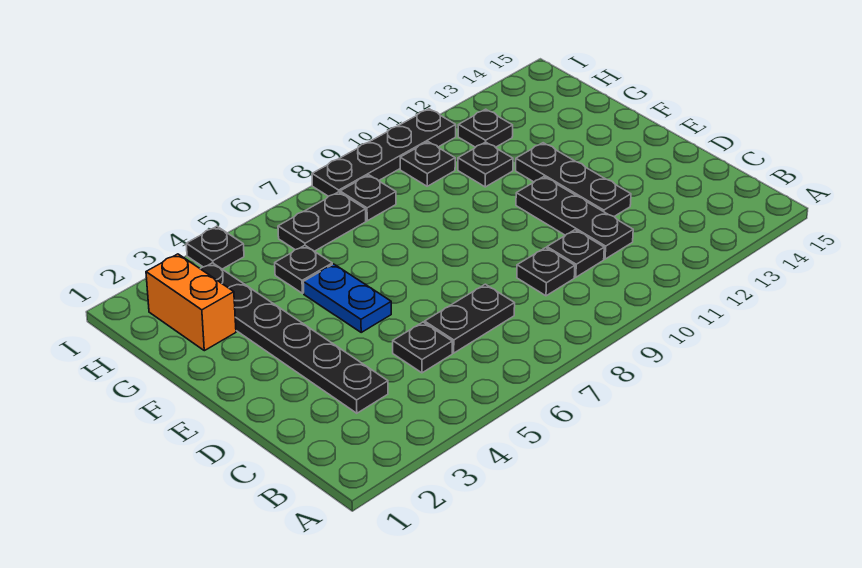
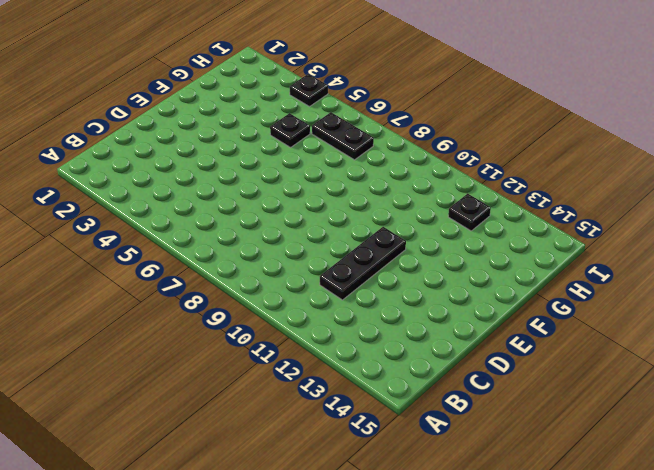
none -> black 1x6 plate [201,263,388,413]
none -> black 1x1 plate [393,322,452,373]
none -> black 1x2 plate [425,284,515,353]

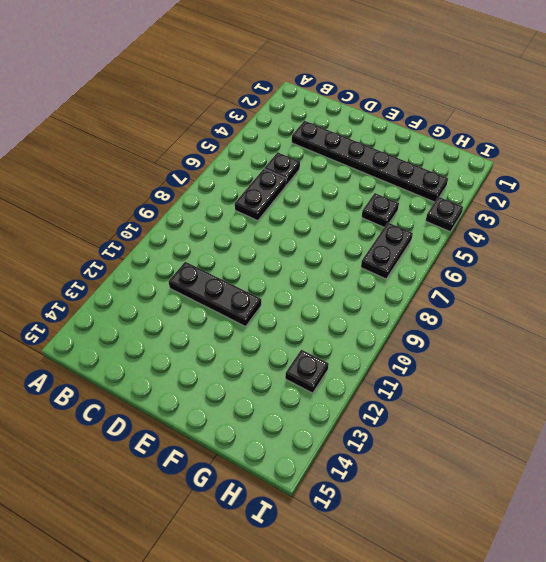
none -> black 1x1 plate [517,248,575,296]
none -> black 1x1 plate [547,230,604,277]
none -> black 1x3 plate [516,143,631,216]

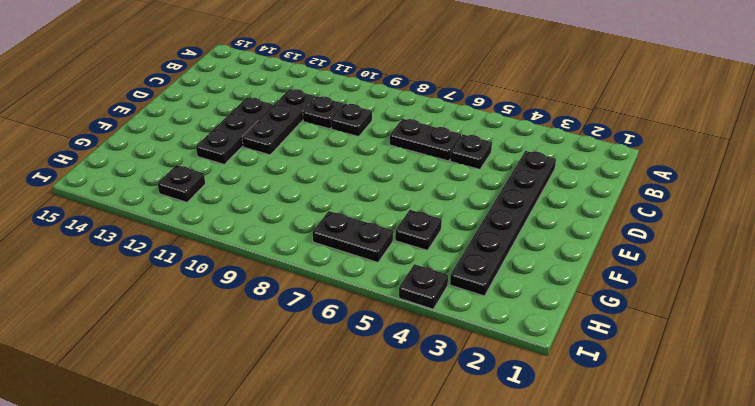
none -> blue 1x2 plate [303,264,391,332]
none -> orange 1x2 brick [146,254,236,351]
none -> black 1x1 plate [458,142,513,187]

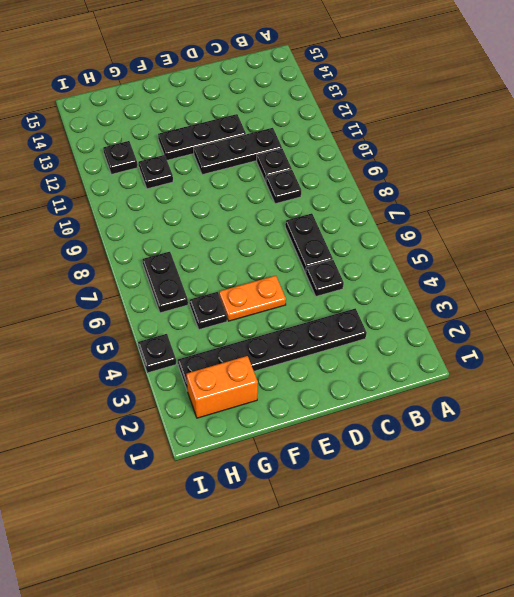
orange 1x2 plate [219,276,286,321] -> blue 1x2 plate [303,264,391,332]
none -> black 1x1 plate [340,175,396,221]
none -> black 1x1 plate [400,142,455,186]
none -> black 1x4 plate [312,109,456,196]

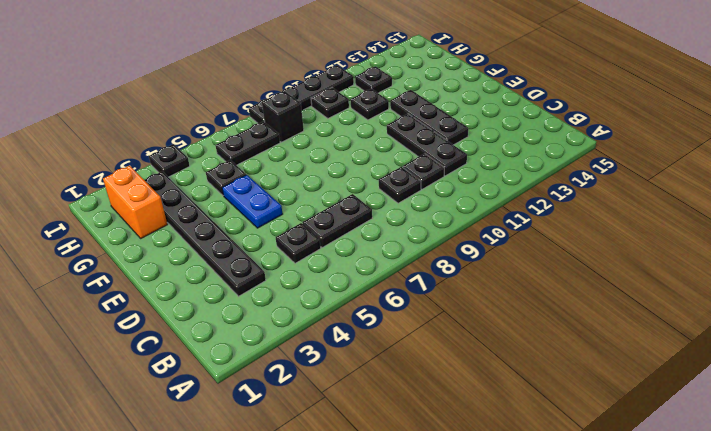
black 1x1 brick [262,91,304,142] -> black 1x1 plate [340,175,396,221]

